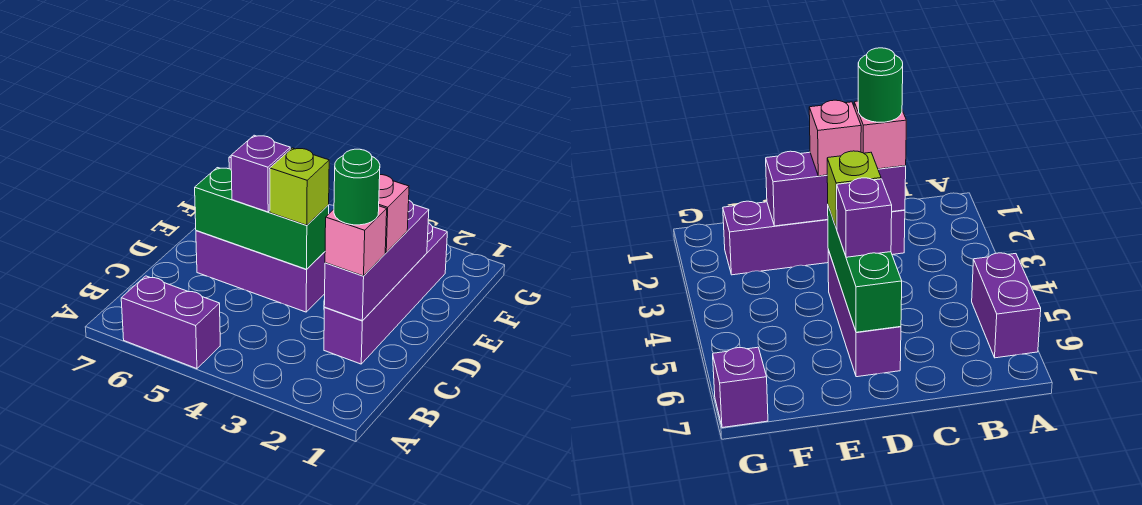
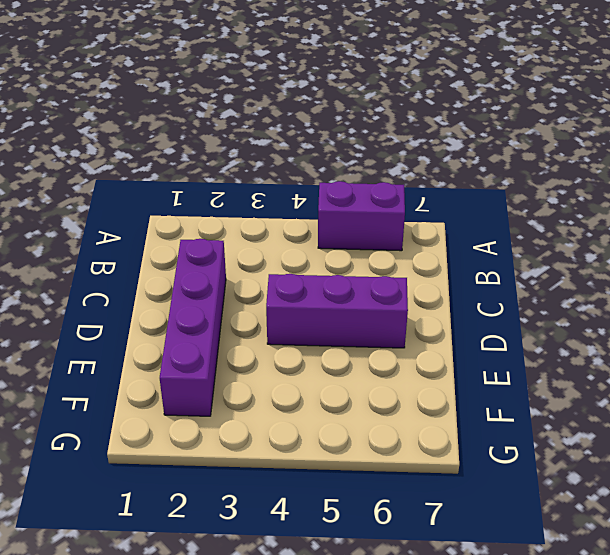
none -> purple 1x1 brick [713,347,768,428]
none -> purple 1x3 brick [324,201,429,321]

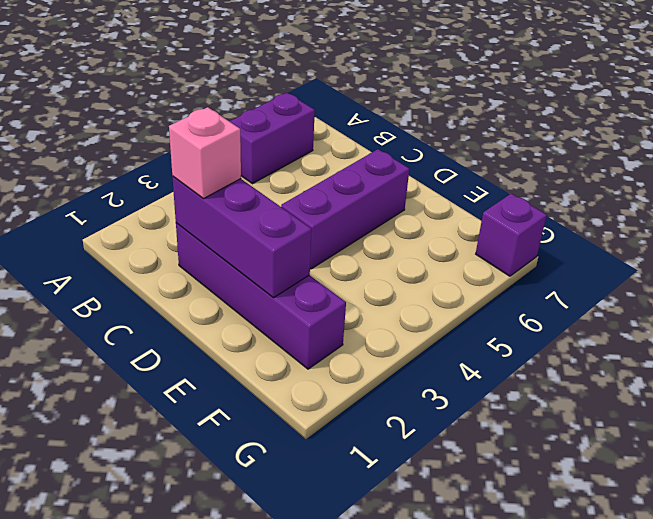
none -> green 1x3 brick [195,168,329,269]
none -> pink 1x1 brick [379,175,409,253]

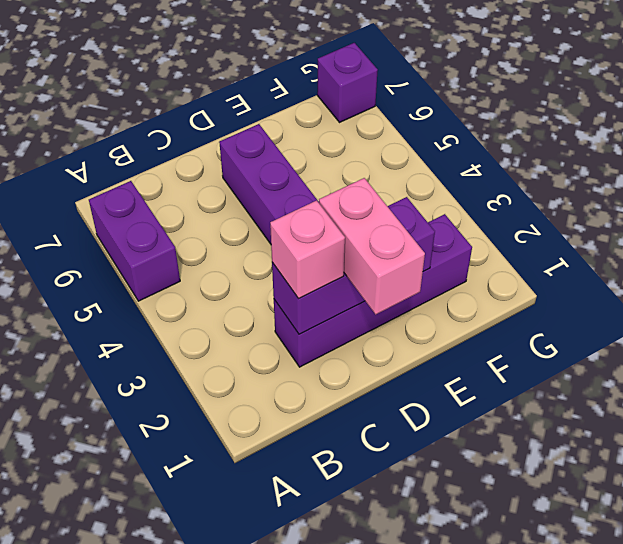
pink 1x2 brick [319,178,425,314] -> pink 1x1 brick [379,175,409,253]
none -> green 1x3 brick [195,168,329,269]
none -> lime 1x1 brick [270,148,329,225]

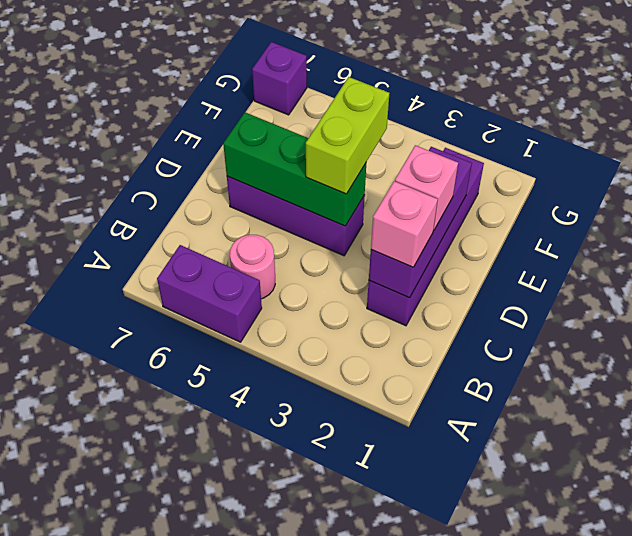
pink 1x1 round brick [230,235,275,299] -> none
lime 1x2 brick [306,77,389,194] -> lime 1x1 brick [270,148,329,225]
none -> purple 1x1 brick [231,135,290,212]
none -> green 1x1 round brick [334,149,380,225]

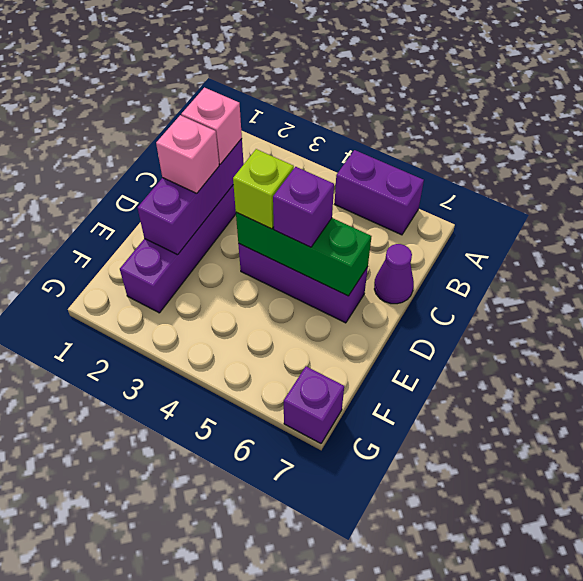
purple 1x1 cone [374,244,414,304] -> none
none -> green 1x1 round brick [334,149,380,225]

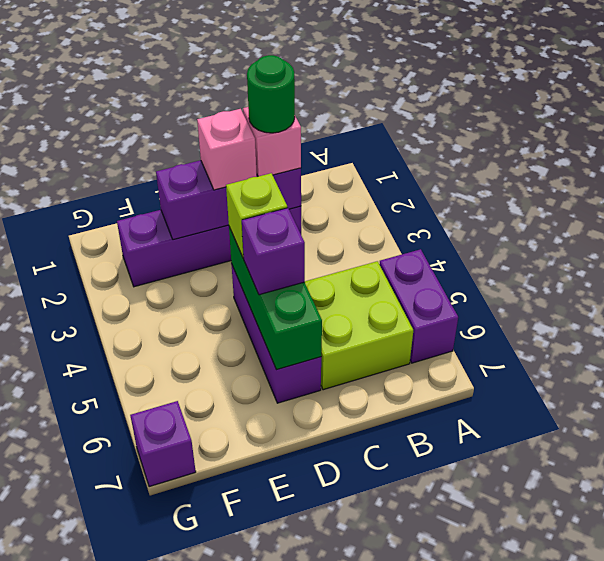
lime 2x2 brick [305,261,413,390] -> none

